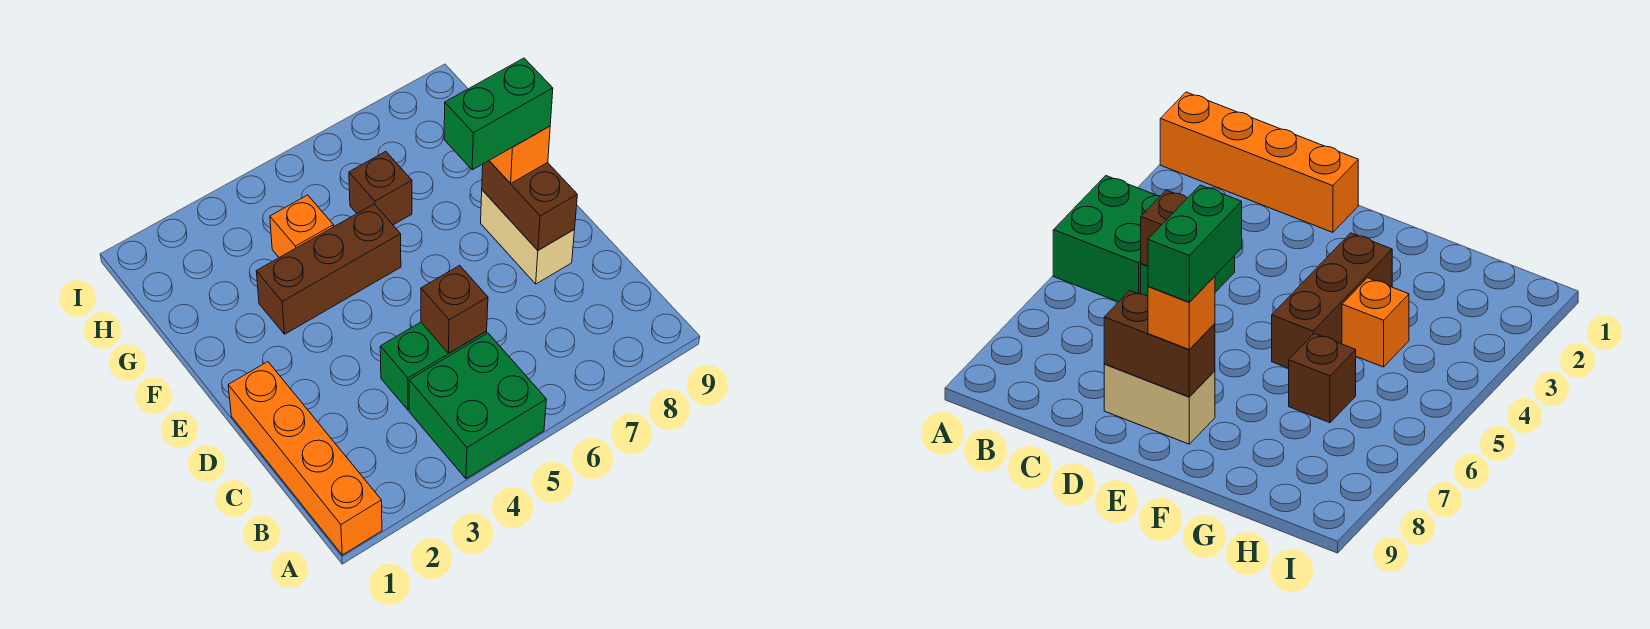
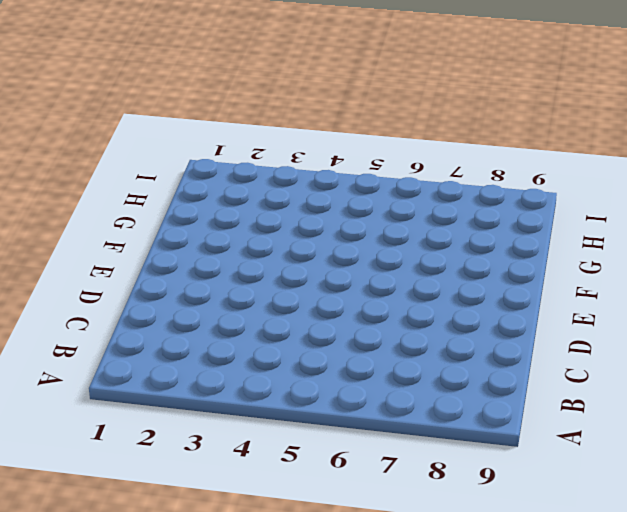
none -> orange 1x4 brick [228,362,382,555]
none -> green 2x2 brick [409,333,546,479]

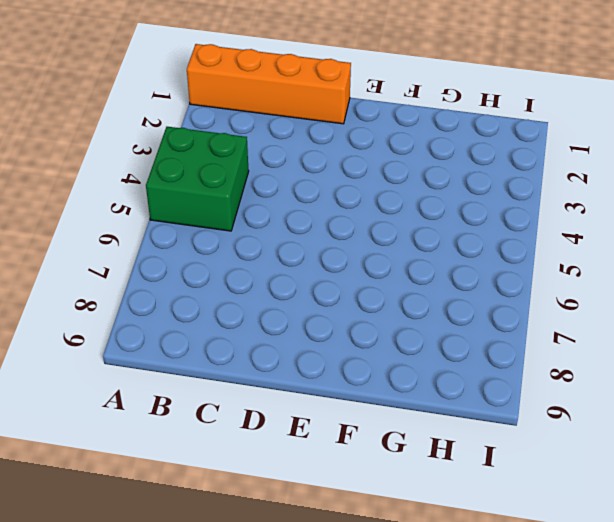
none -> green 1x2 brick [380,322,487,410]
none -> tan 1x2 brick [481,190,574,284]

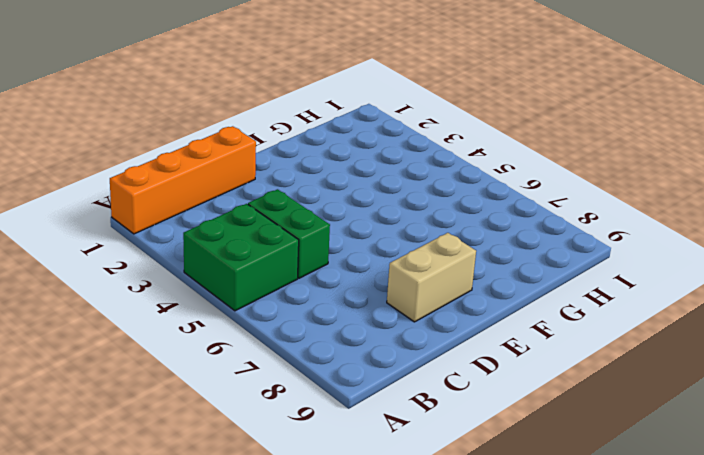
none -> brown 1x3 brick [256,204,401,334]
none -> orange 1x1 brick [270,195,334,258]

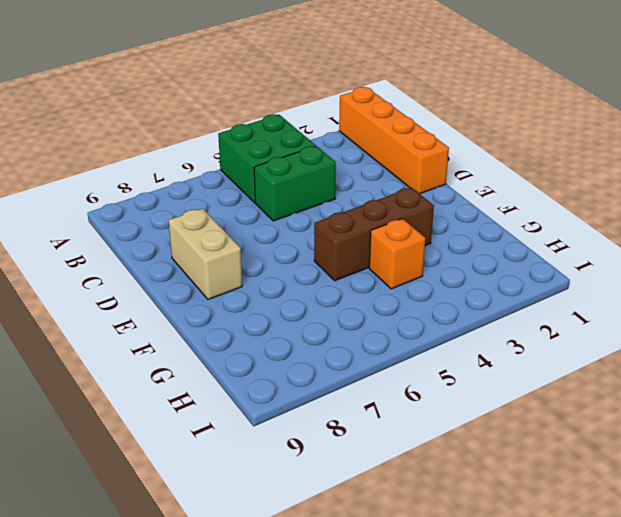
none -> brown 1x1 brick [349,151,412,225]
none -> brown 1x1 brick [421,265,488,353]

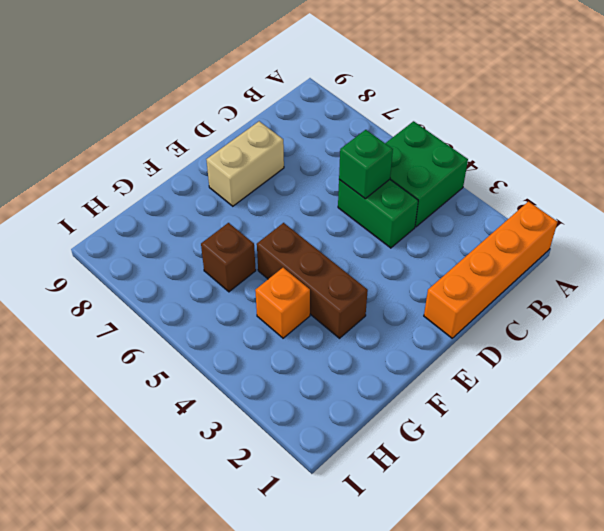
green 1x1 brick [339,130,393,199] -> brown 1x1 brick [421,265,488,353]
none -> brown 1x2 brick [482,161,577,250]
none -> orange 1x1 brick [489,126,550,184]

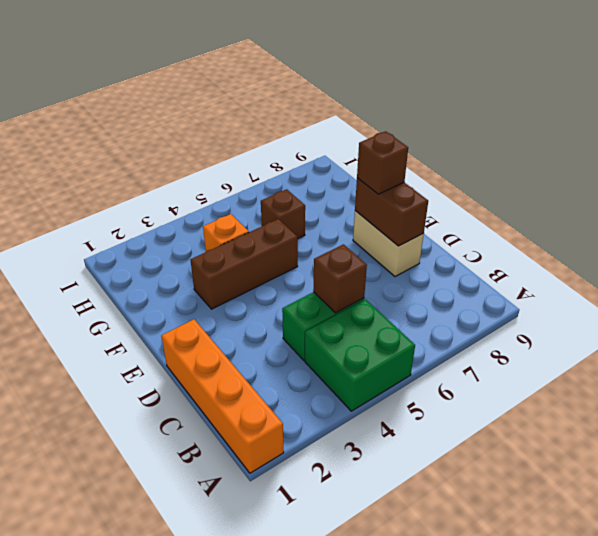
brown 1x1 brick [357,131,408,194] -> orange 1x1 brick [489,126,550,184]
none -> green 1x2 brick [444,58,553,170]

